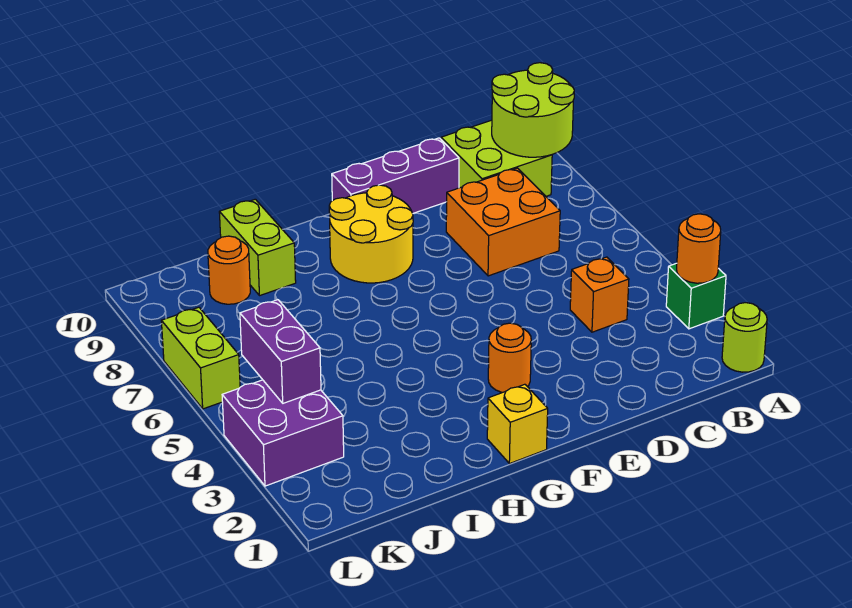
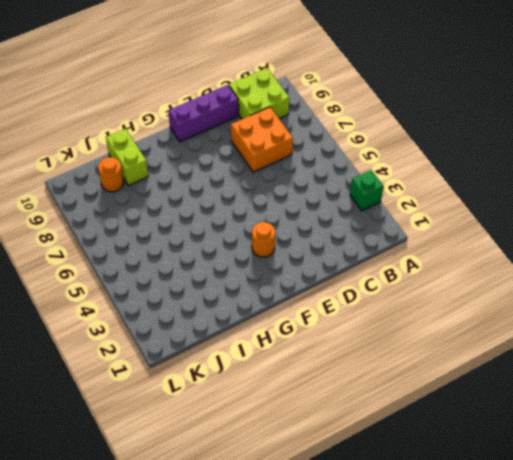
none -> lime 1x1 round brick [722,303,767,372]
none -> orange 1x1 brick [570,257,629,332]
none -> yellow 2x2 round brick [329,185,413,283]

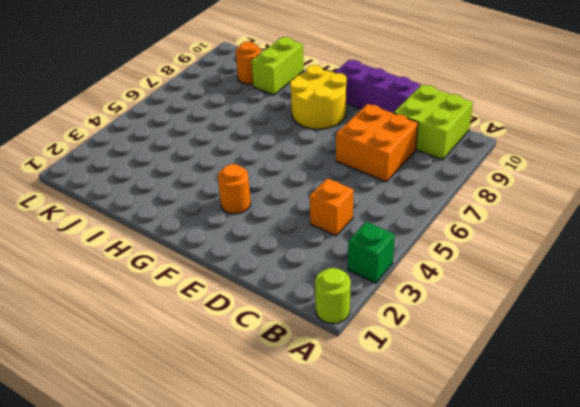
none -> yellow 1x1 brick [487,384,548,464]
none -> purple 2x2 brick [222,380,344,486]
none -> lime 1x2 brick [161,307,240,409]

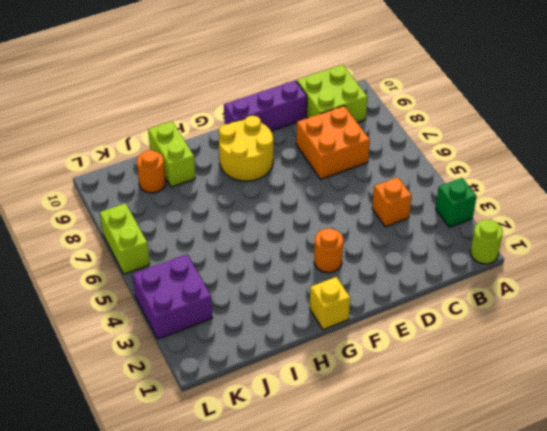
none -> orange 1x1 round brick [677,214,721,283]
none -> lime 2x2 round brick [492,63,574,157]
none -> purple 1x2 brick [240,300,321,403]

